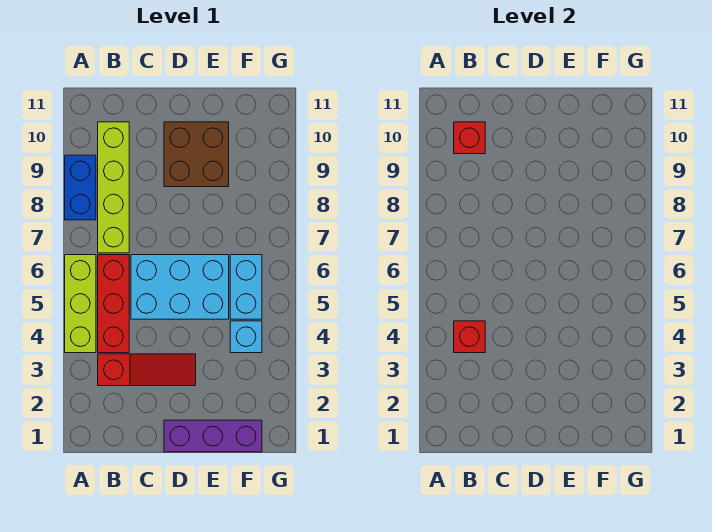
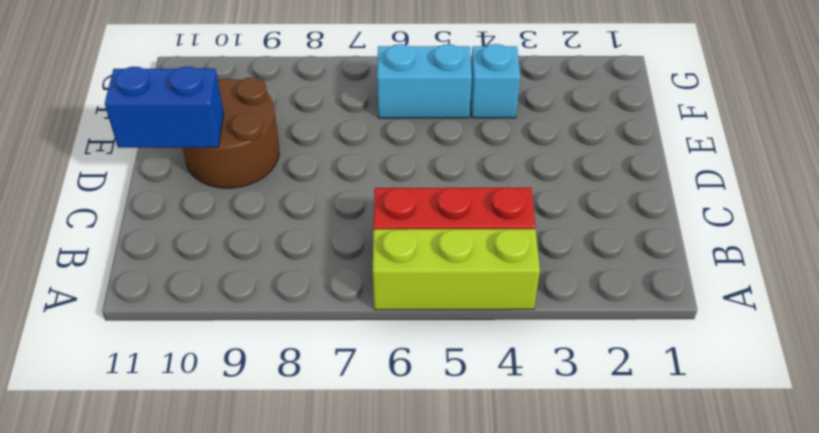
brown 2x2 round brick [183,77,279,188] -> brown 2x2 brick [164,122,229,187]
blue 1x2 brick [105,66,224,148] -> blue 1x2 brick moved to [65,155,96,220]
none -> red 1x3 slope [98,354,196,386]
none -> lime 1x4 brick [98,122,129,253]
none -> cyan 2x3 brick [131,255,229,319]

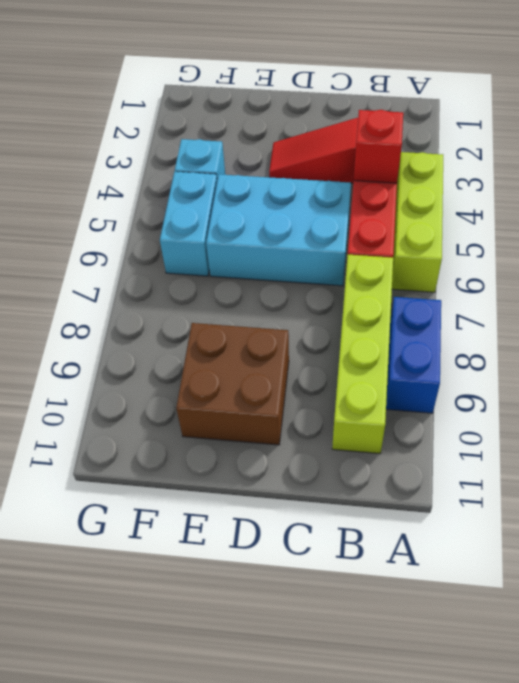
none -> purple 1x3 brick [164,420,262,452]
none -> red 1x1 brick [454,122,485,154]

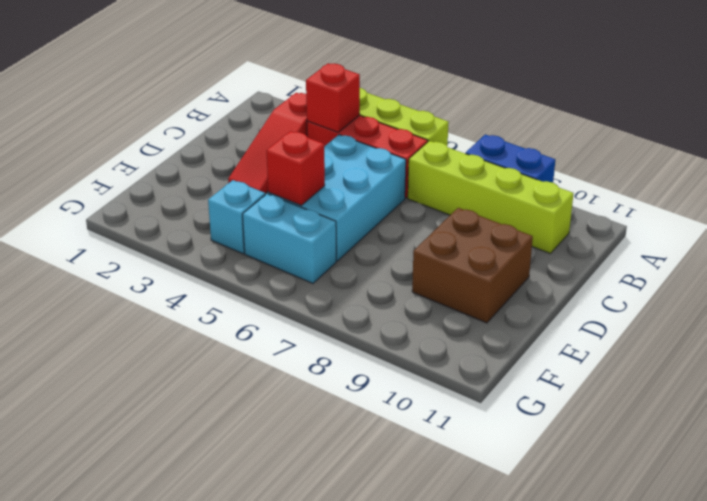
red 1x1 brick [266,131,325,205] -> red 1x1 brick moved to [454,122,485,154]
none -> purple 1x3 brick [164,420,262,452]

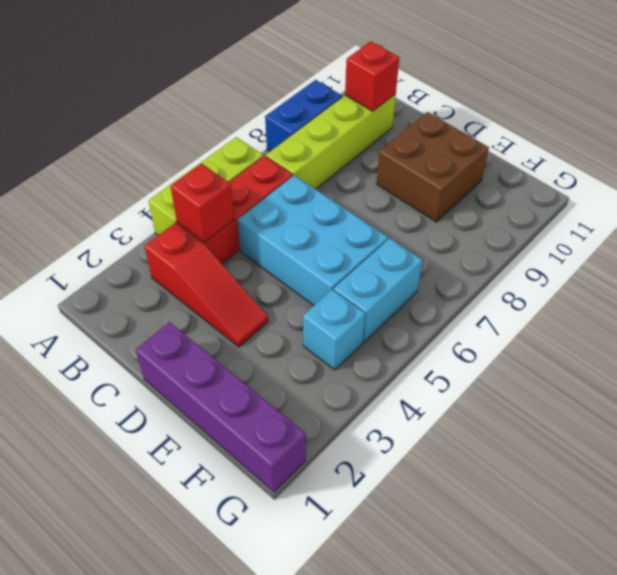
purple 1x4 brick [136,322,306,492] -> purple 1x3 brick [164,420,262,452]

